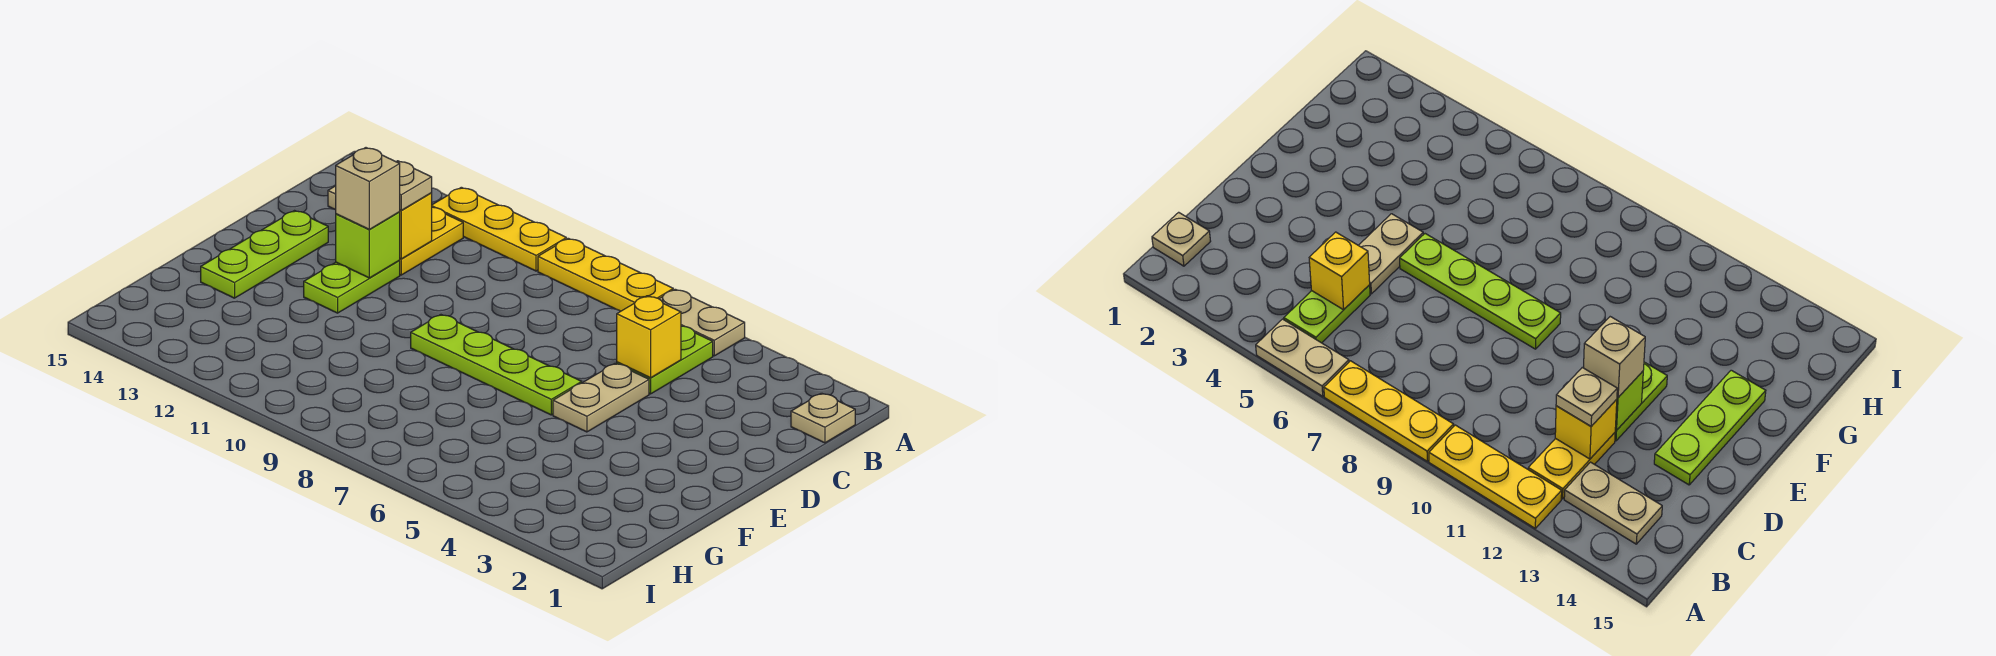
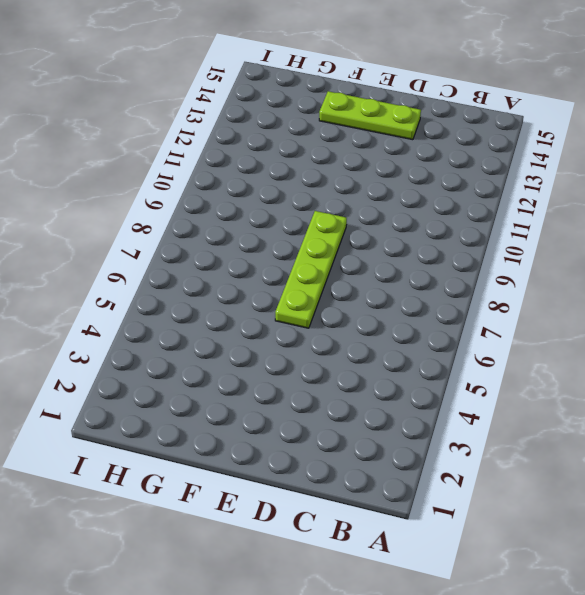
none -> tan 1x2 plate [660,289,745,356]
none -> yellow 1x3 plate [538,238,673,311]
none -> yellow 1x3 plate [432,187,566,271]

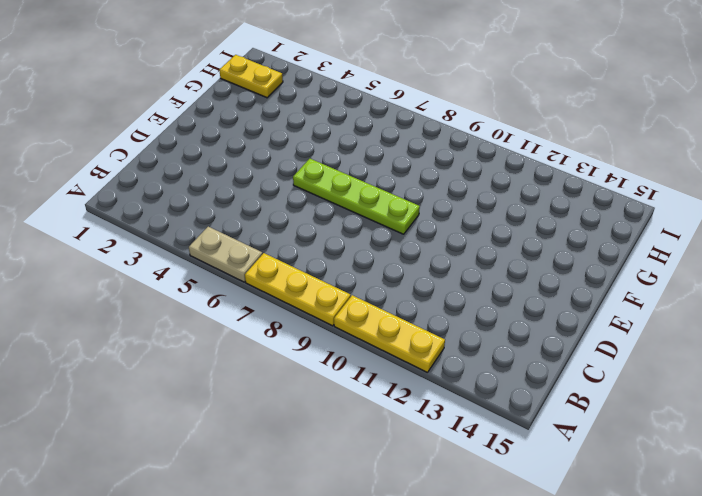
yellow 1x2 plate [219,55,283,98] -> yellow 1x2 plate turned to [400,207,463,275]
none -> tan 1x1 plate [791,393,855,443]
none -> lime 1x2 plate [617,326,713,394]
none -> tan 1x2 plate [1564,462,1662,544]

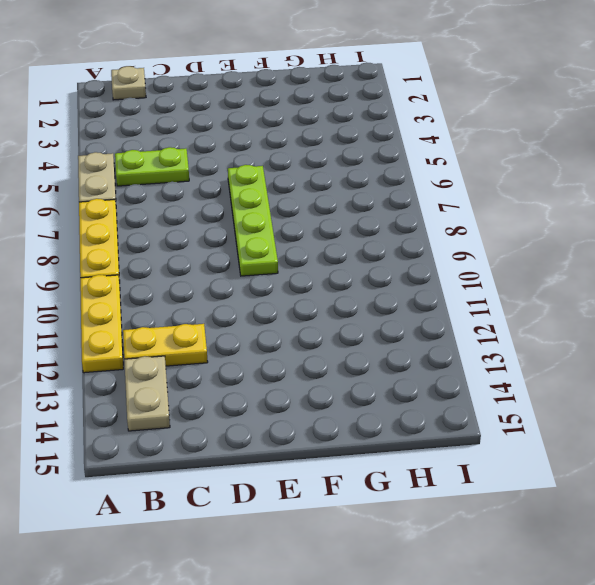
none -> tan 1x2 plate [553,363,649,432]
none -> lime 1x2 plate [304,260,400,313]
none -> lime 1x3 plate [201,211,328,298]

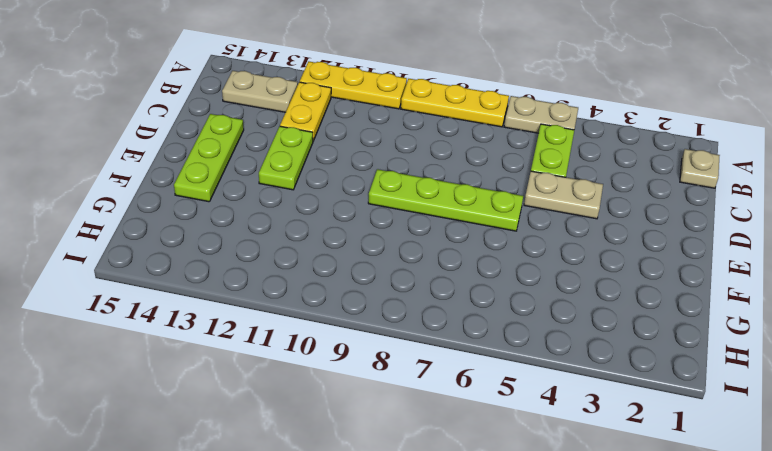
tan 1x2 plate [524,171,603,219] -> tan 1x2 plate turned to [553,363,649,432]
none -> yellow 1x1 brick [617,296,681,378]
none -> yellow 1x1 brick [400,193,432,259]
none -> lime 1x1 brick [336,212,400,278]

